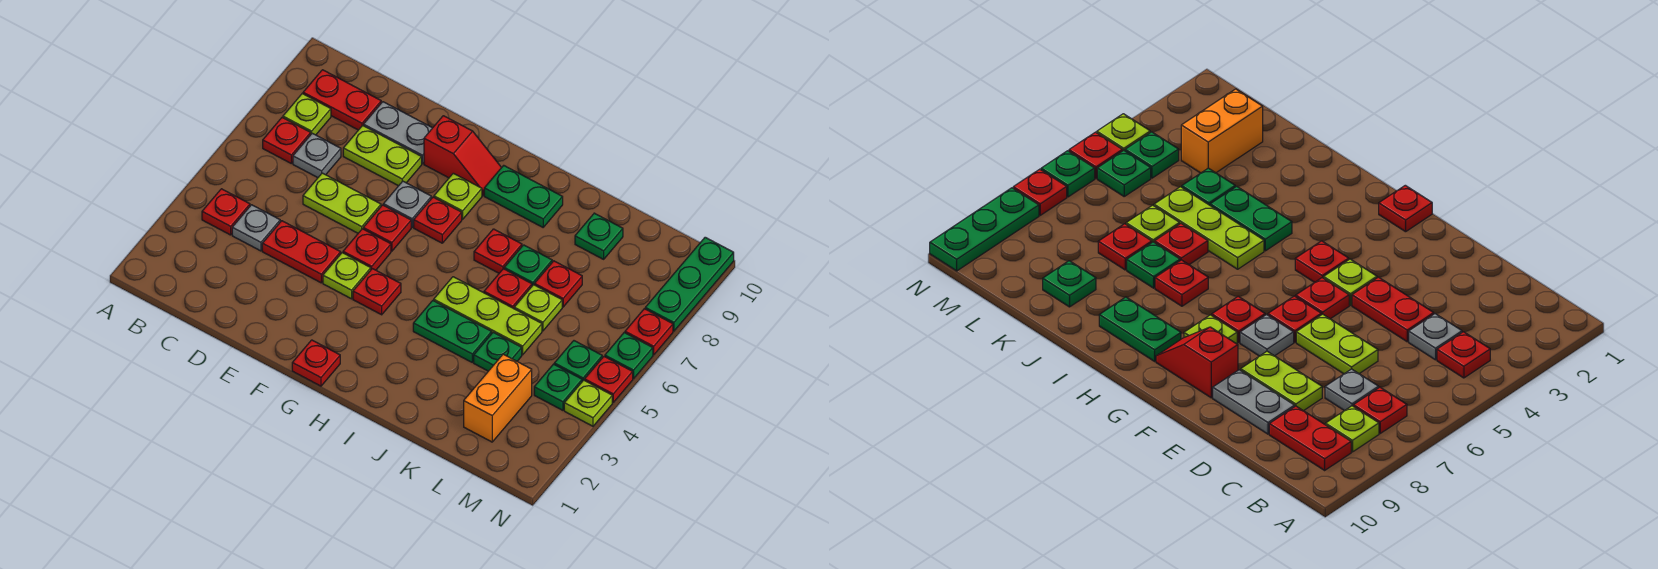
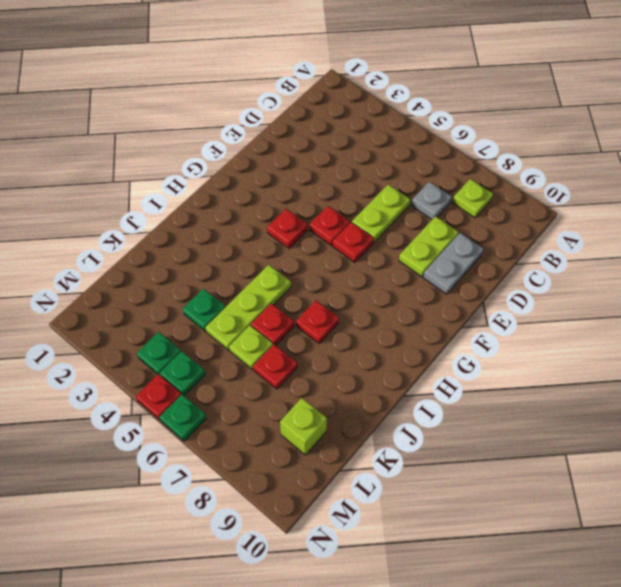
lime 1x1 brick [280,398,327,455] -> none
none -> red 1x1 plate [202,189,250,235]
none -> red 1x1 plate [263,118,311,163]
none -> red 1x2 plate [303,70,381,130]
none -> grey 1x1 plate [232,205,280,251]

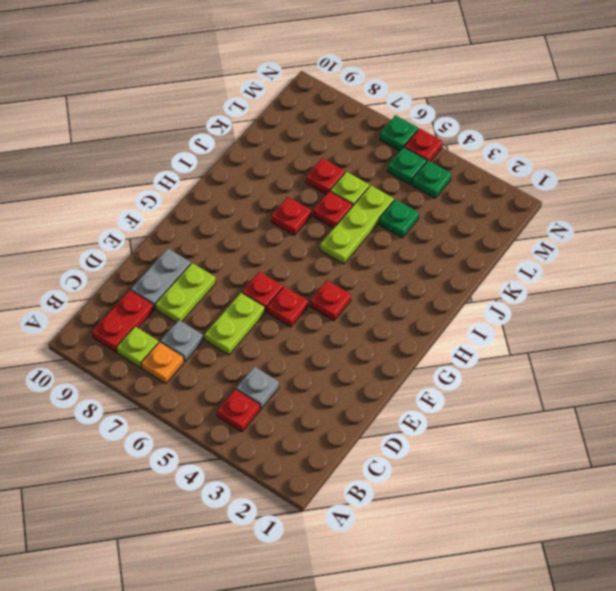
orange 1x1 plate [141,342,184,383] -> red 1x1 plate [263,118,311,163]
none -> red 1x2 plate [262,221,341,283]
none -> lime 1x1 plate [323,253,371,299]
none -> grey 1x1 plate [383,181,431,227]
none -> red 1x2 slope [424,116,502,196]

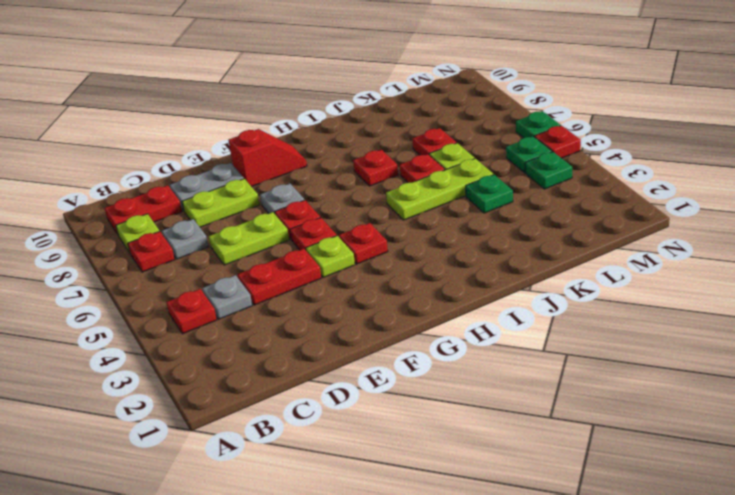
none -> red 1x1 plate [292,340,340,386]
none -> red 1x1 plate [414,197,462,243]
none -> lime 1x1 plate [434,173,482,219]
none -> green 1x2 plate [484,165,563,227]

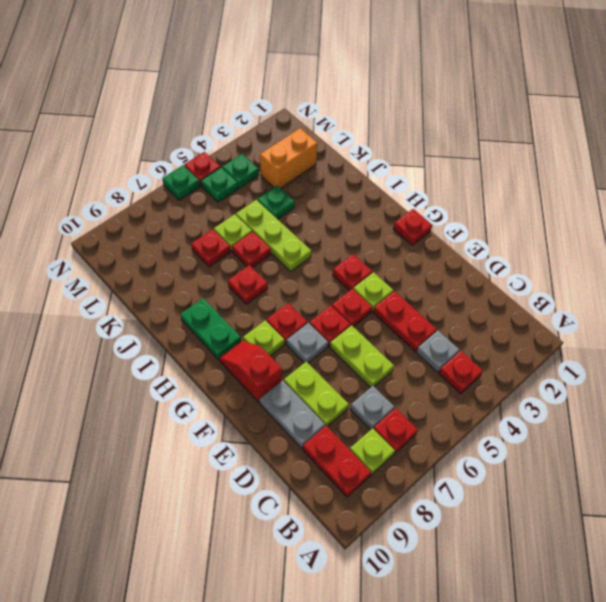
none -> green 1x2 plate [413,301,492,362]
none -> green 1x1 plate [504,245,552,286]
none -> green 1x1 plate [575,213,623,259]
none -> lime 1x1 plate [564,380,612,426]

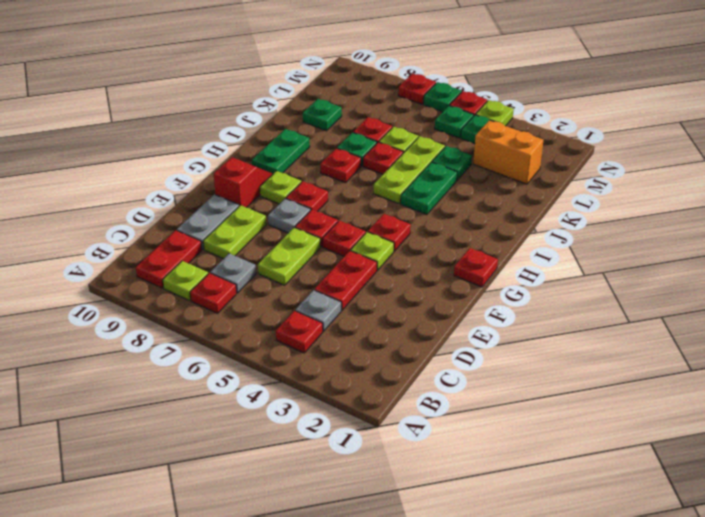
none -> green 1x3 plate [645,237,734,331]

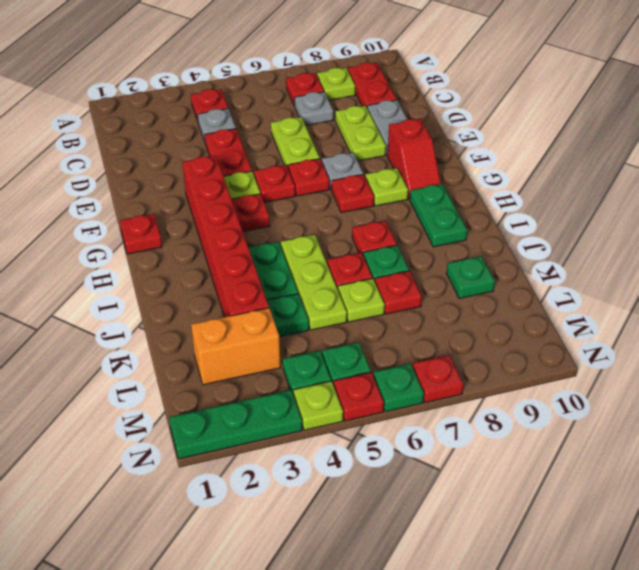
red 1x6 brick [182,156,269,317] -> none
green 1x3 plate [169,390,302,459] -> green 1x3 plate moved to [645,237,734,331]

